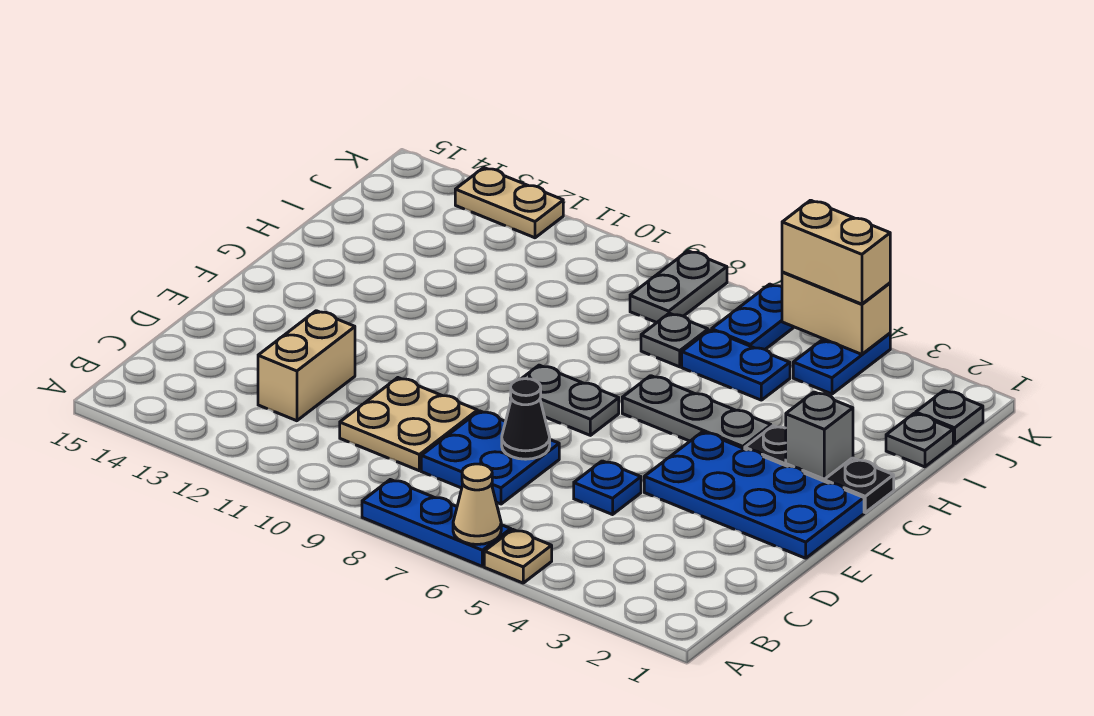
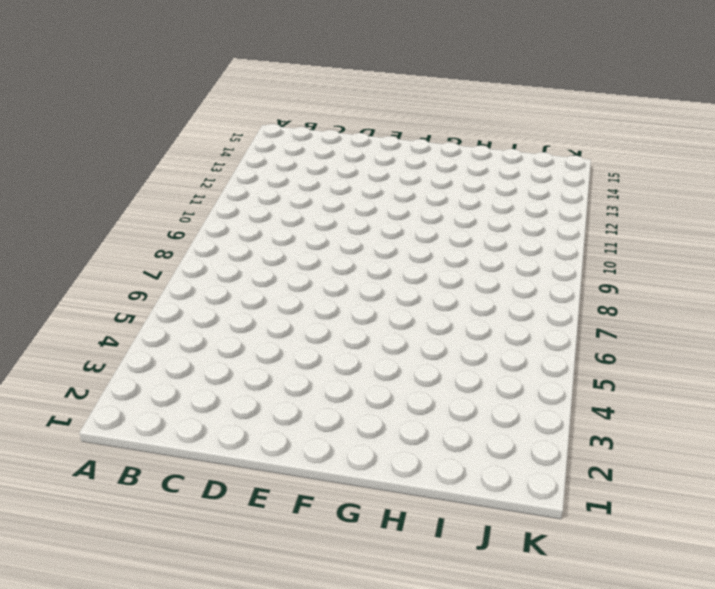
none -> tan 1x1 plate [484,530,552,583]
none -> blue 1x3 plate [362,480,511,566]
none -> blue 2x2 plate [421,411,559,504]

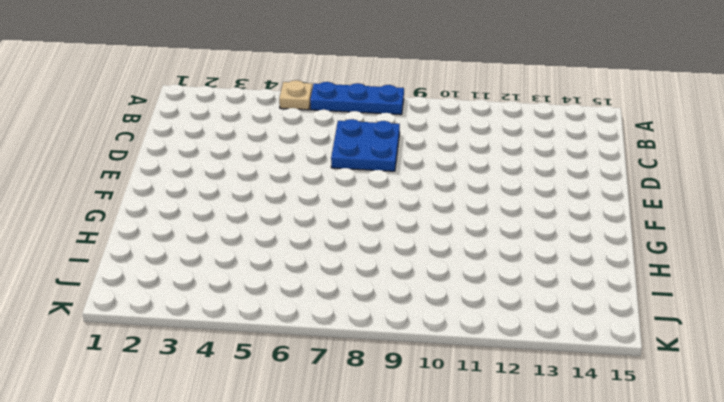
none -> tan 2x2 plate [340,378,478,471]
none -> tan 1x2 brick [258,311,355,421]
none -> blue 1x1 plate [574,461,641,515]

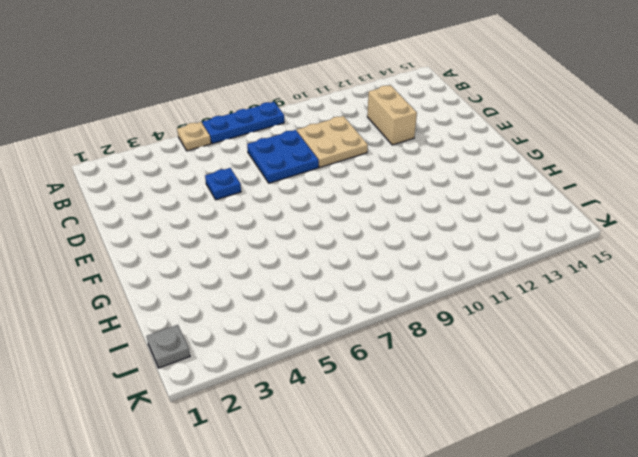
none -> blue 2x4 plate [644,432,864,558]
none -> grey 1x2 plate [522,365,619,435]
none -> black 1x3 plate [745,426,894,512]

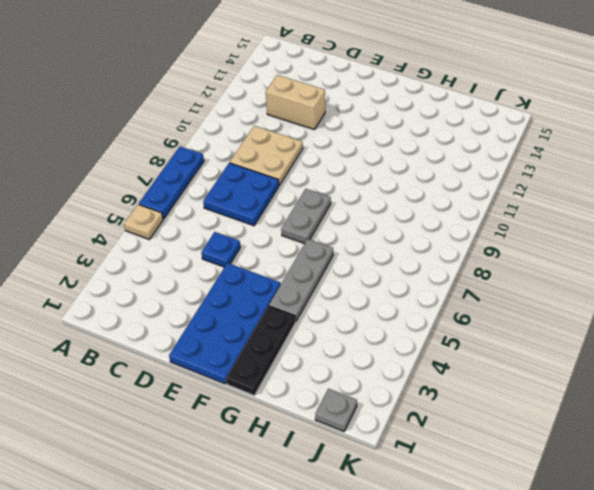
none -> grey 1x1 plate [886,413,953,467]
none -> blue 1x2 plate [682,330,790,400]
none -> grey 1x1 plate [641,313,708,367]

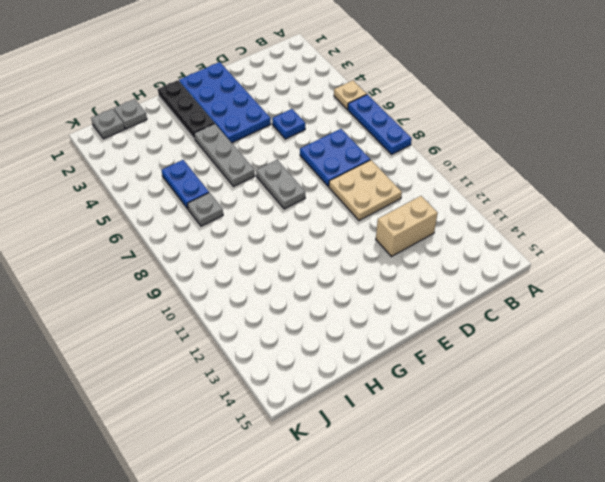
none -> blue 1x2 plate [793,333,890,394]
none -> blue 1x2 plate [712,284,794,349]
none -> grey 1x2 plate [630,251,727,323]

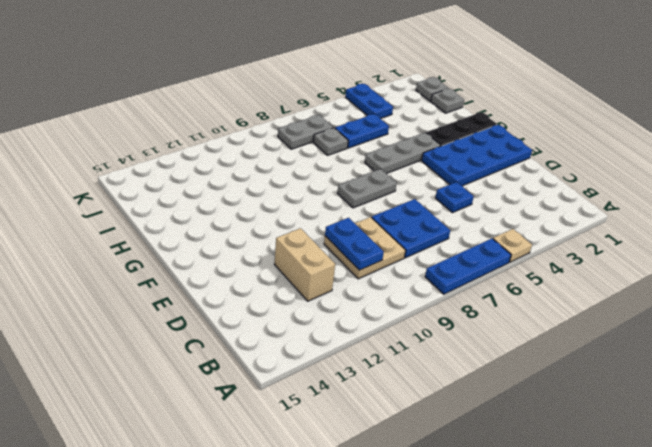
blue 1x2 plate [325,218,384,270] -> blue 1x2 plate moved to [712,284,794,349]
grey 1x2 plate [278,115,333,149] -> grey 1x2 plate turned to [630,251,727,323]
none -> tan 1x2 plate [455,168,563,238]
none -> tan 1x1 cone [453,464,501,544]
none -> black 1x1 cone [502,379,550,459]

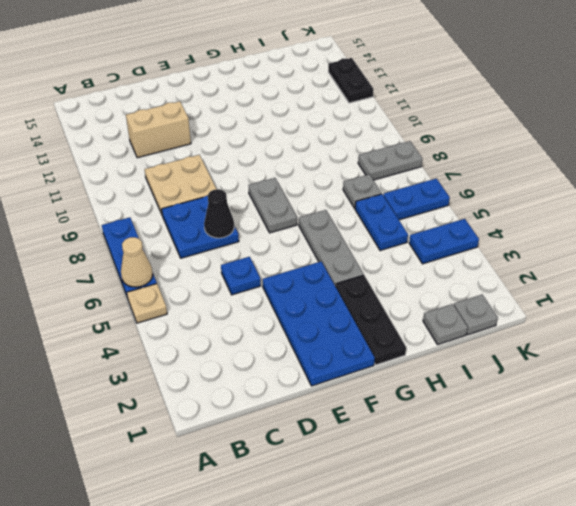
black 1x2 plate [328,58,373,103] -> tan 1x2 plate [455,168,563,238]
none -> grey 1x1 brick [786,392,853,479]
none -> tan 1x2 brick [782,272,890,354]
none -> tan 1x2 brick [782,200,890,304]

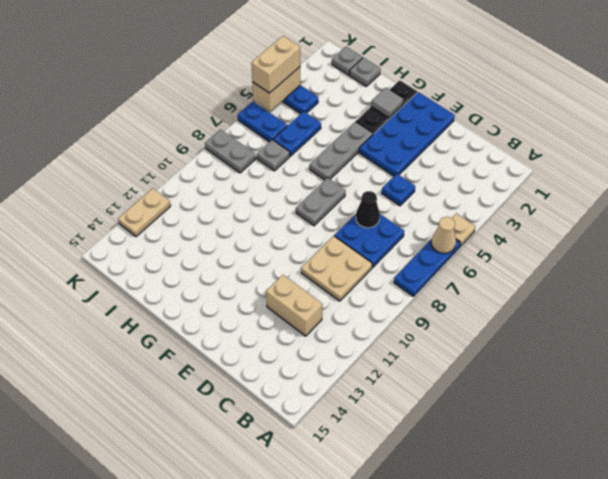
grey 1x1 tile [371,88,403,118] -> grey 1x1 brick [786,392,853,479]

